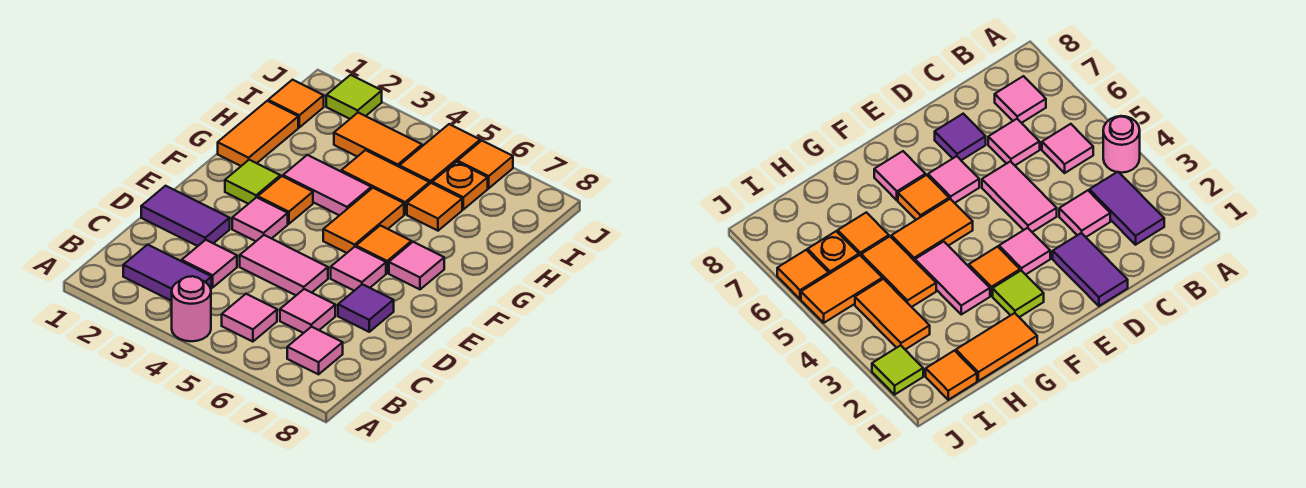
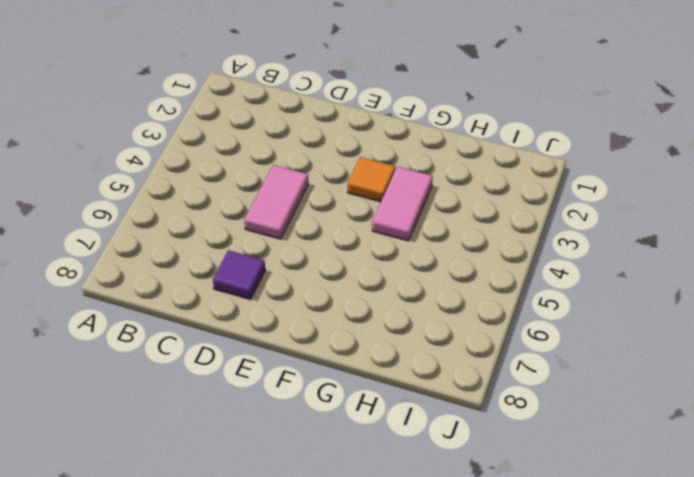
none -> pink 1x1 round brick [172,276,211,341]
none -> purple 1x2 tile [123,245,212,301]
none -> pink 1x1 tile [222,294,277,342]

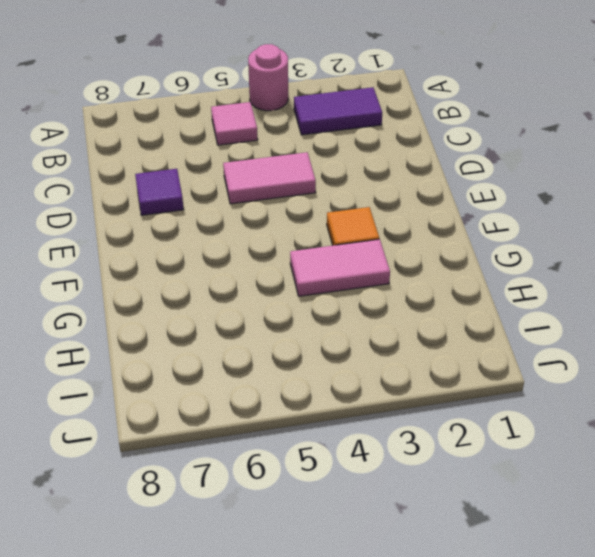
none -> pink 1x1 tile [287,327,343,374]
none -> pink 1x1 tile [182,240,237,287]
none -> pink 1x1 tile [280,289,335,333]

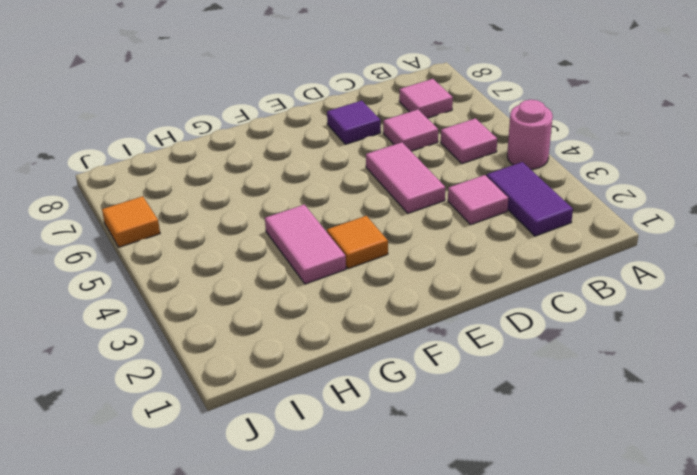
none -> purple 1x2 tile [141,186,230,246]
none -> pink 1x1 tile [232,197,288,241]
none -> pink 1x1 tile [331,247,386,291]

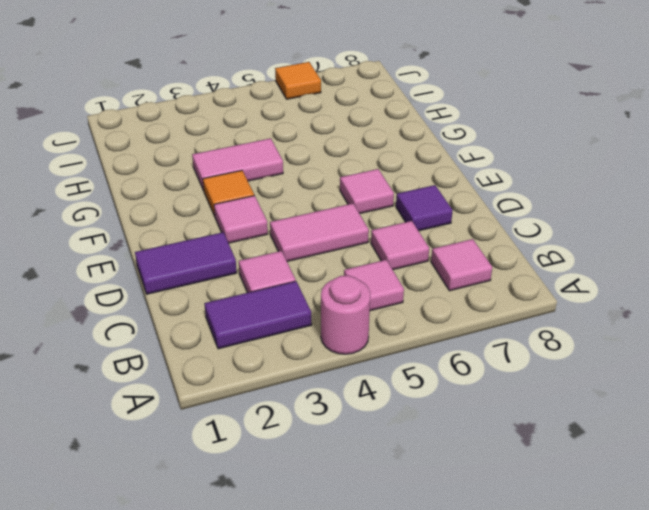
none -> lime 1x1 tile [225,160,280,204]
none -> orange 1x2 tile [323,188,404,253]
none -> orange 1x1 tile [356,225,411,273]

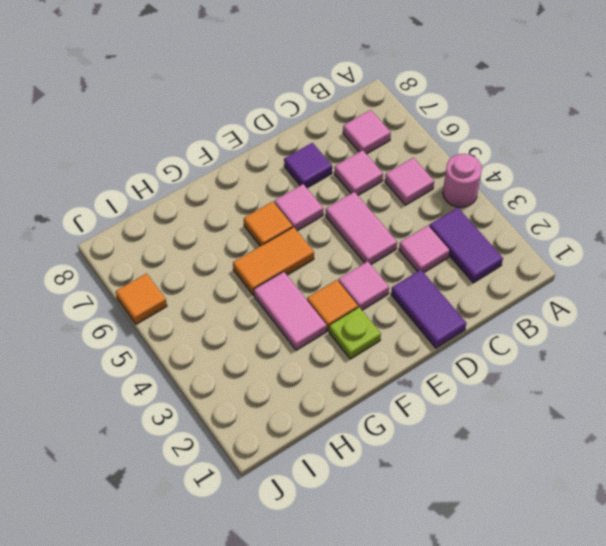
lime 1x1 plate [329,307,381,359] -> lime 1x1 tile [225,160,280,204]
none -> pink 1x1 tile [389,242,444,289]
none -> orange 1x2 tile [218,101,298,166]
none -> orange 1x2 tile [341,150,429,214]

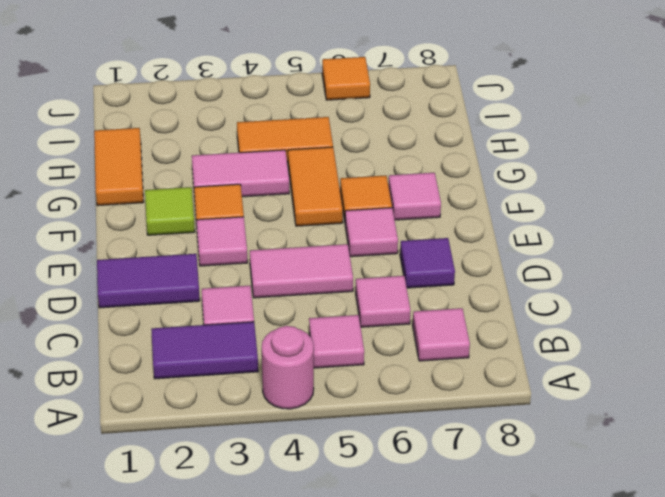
none -> orange 1x1 tile [407,183,462,231]
none -> orange 1x1 tile [268,80,324,127]
none -> orange 1x2 tile [334,113,422,167]

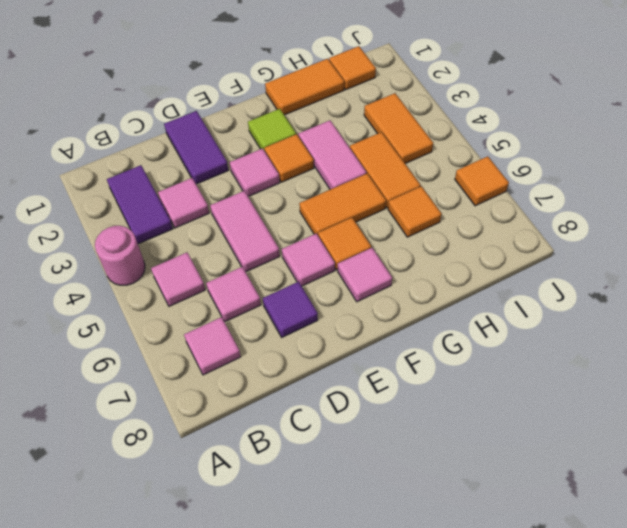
none -> orange 1x2 tile [399,124,480,184]
none -> orange 1x1 plate [432,162,488,209]
none -> lime 1x1 tile [326,75,382,119]

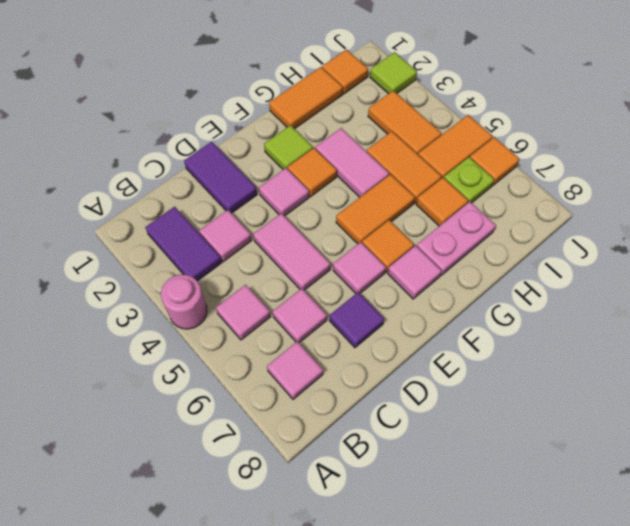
pink 1x2 plate [417,202,496,275] -> none
lime 1x1 plate [444,157,494,203] -> orange 1x1 plate [432,162,488,209]

